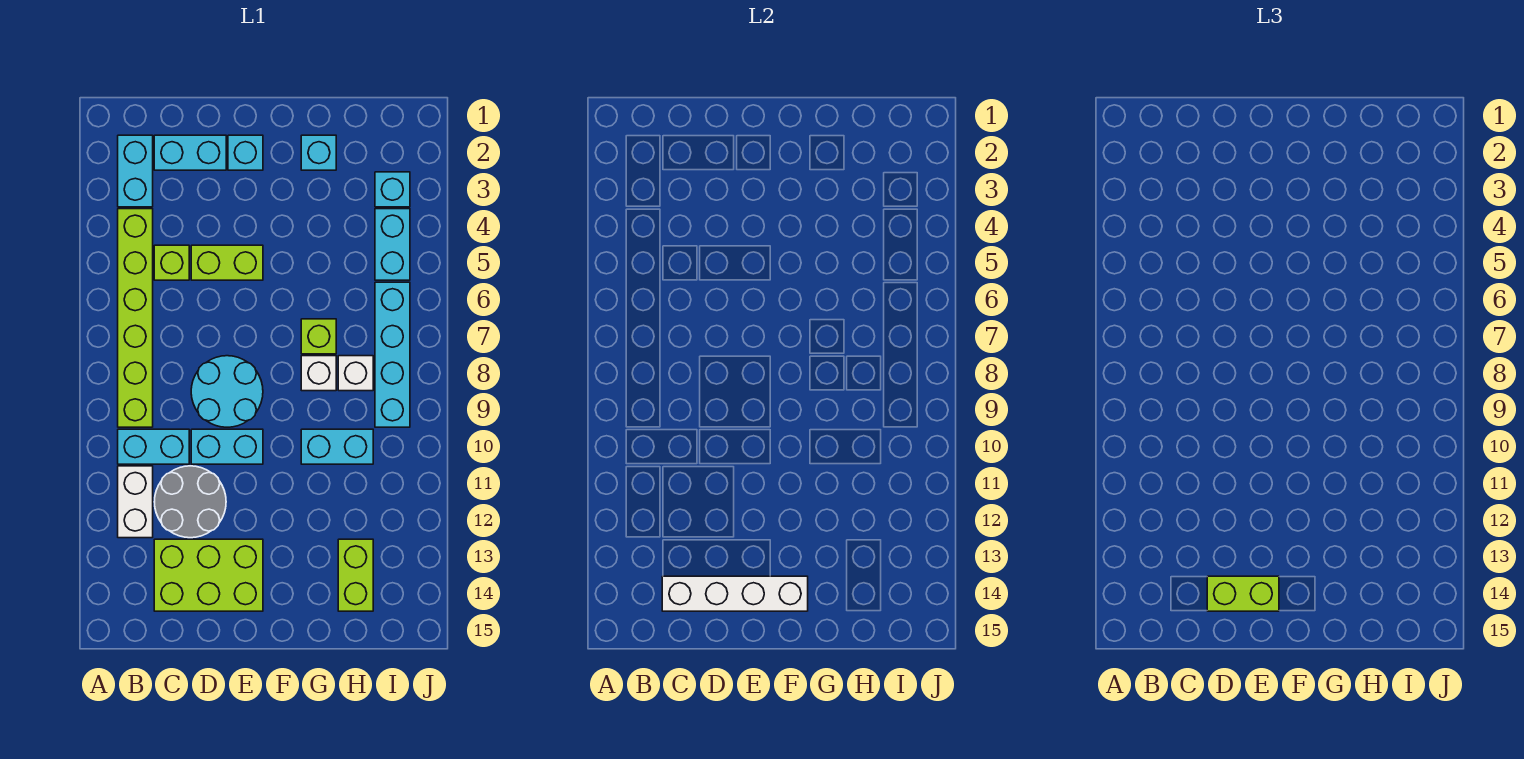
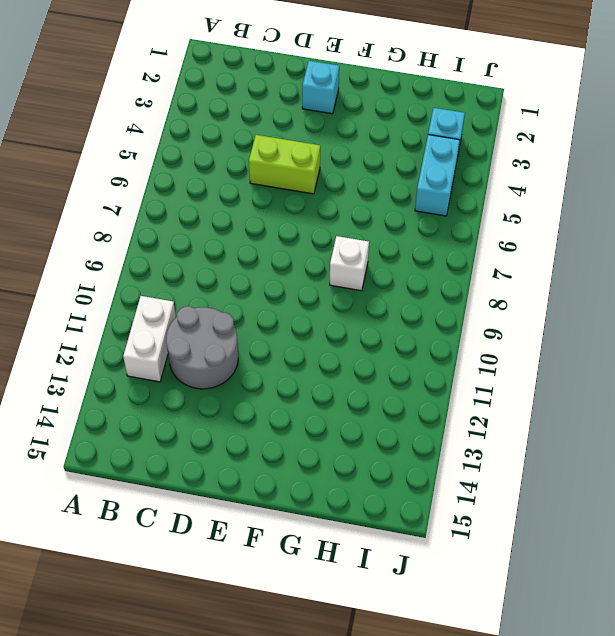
none -> cyan 1x2 brick [118,135,153,207]
none -> lime 1x6 brick [118,209,153,427]
none -> cyan 1x2 brick [118,429,189,464]

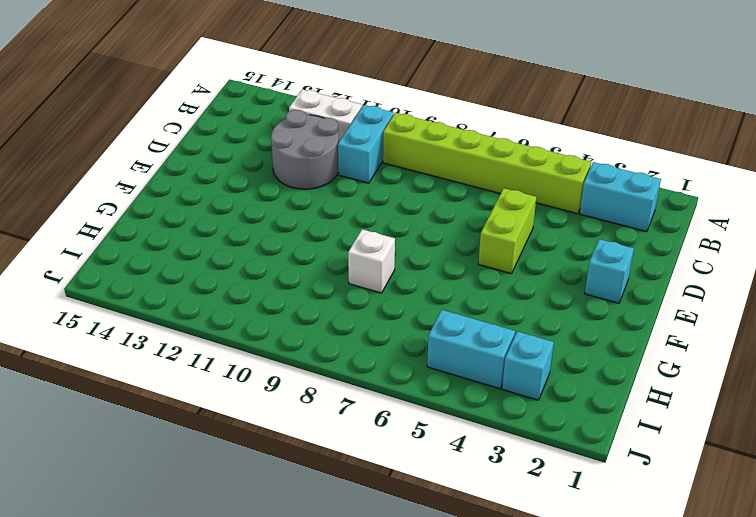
none -> cyan 1x2 brick [154,135,226,170]
none -> lime 1x1 brick [154,245,189,280]
none -> lime 2x3 brick [154,539,263,611]

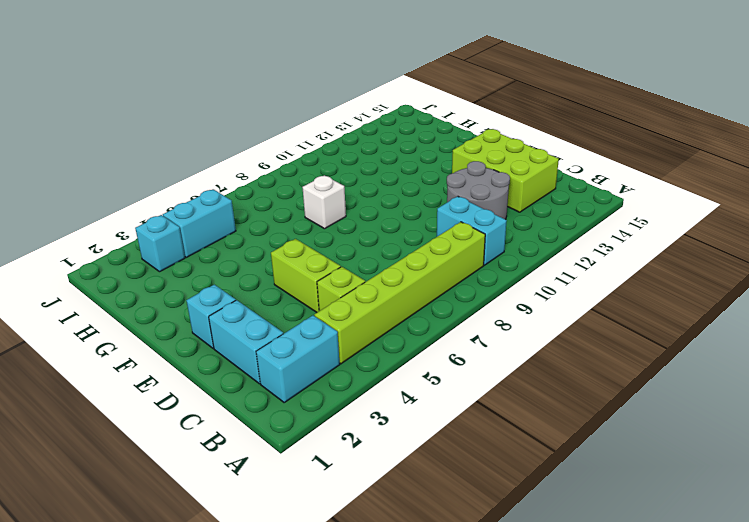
none -> white 1x2 brick [118,466,153,538]
none -> cyan 2x2 round brick [191,356,263,427]
none -> cyan 1x2 brick [191,429,263,464]

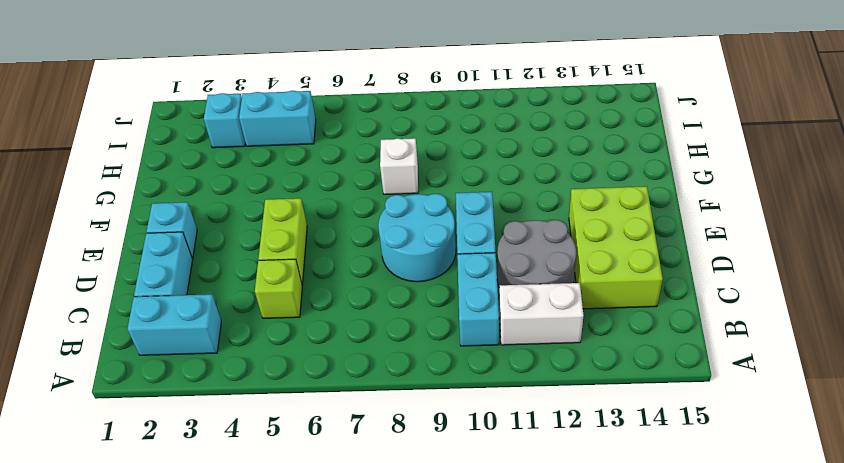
none -> lime 1x6 brick [118,209,153,427]
none -> cyan 1x1 brick [301,135,336,170]
none -> lime 1x1 brick [301,319,336,354]

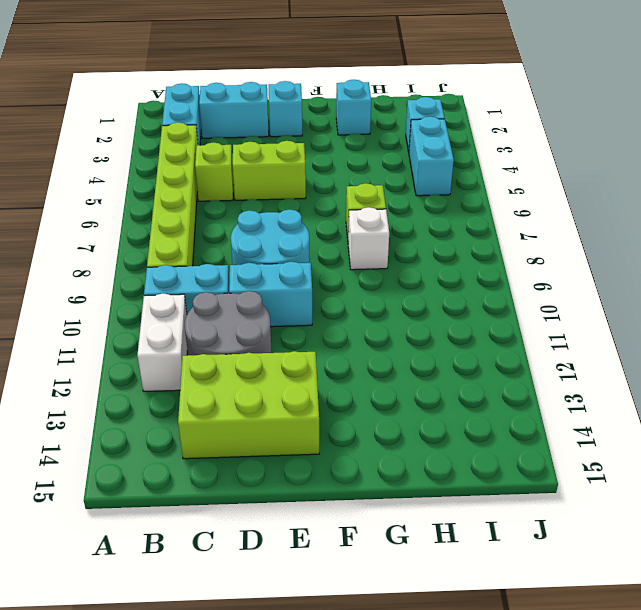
none -> cyan 1x2 brick [301,429,373,464]
none -> white 1x1 brick [338,356,373,391]
none -> lime 1x2 brick [338,539,373,611]

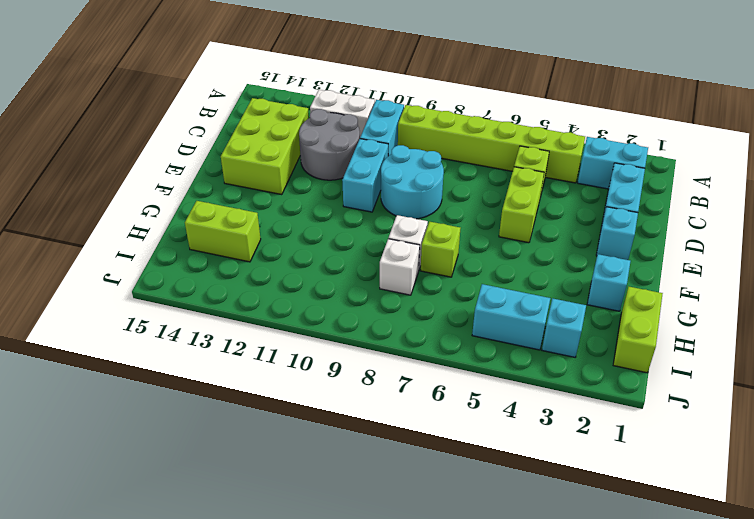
lime 1x2 brick [613,287,663,373] -> lime 1x2 brick moved to [1207,576,1279,611]
none -> cyan 1x2 brick [301,429,373,464]
none -> cyan 1x4 brick [375,282,410,427]
none -> white 1x4 brick [662,576,808,611]

